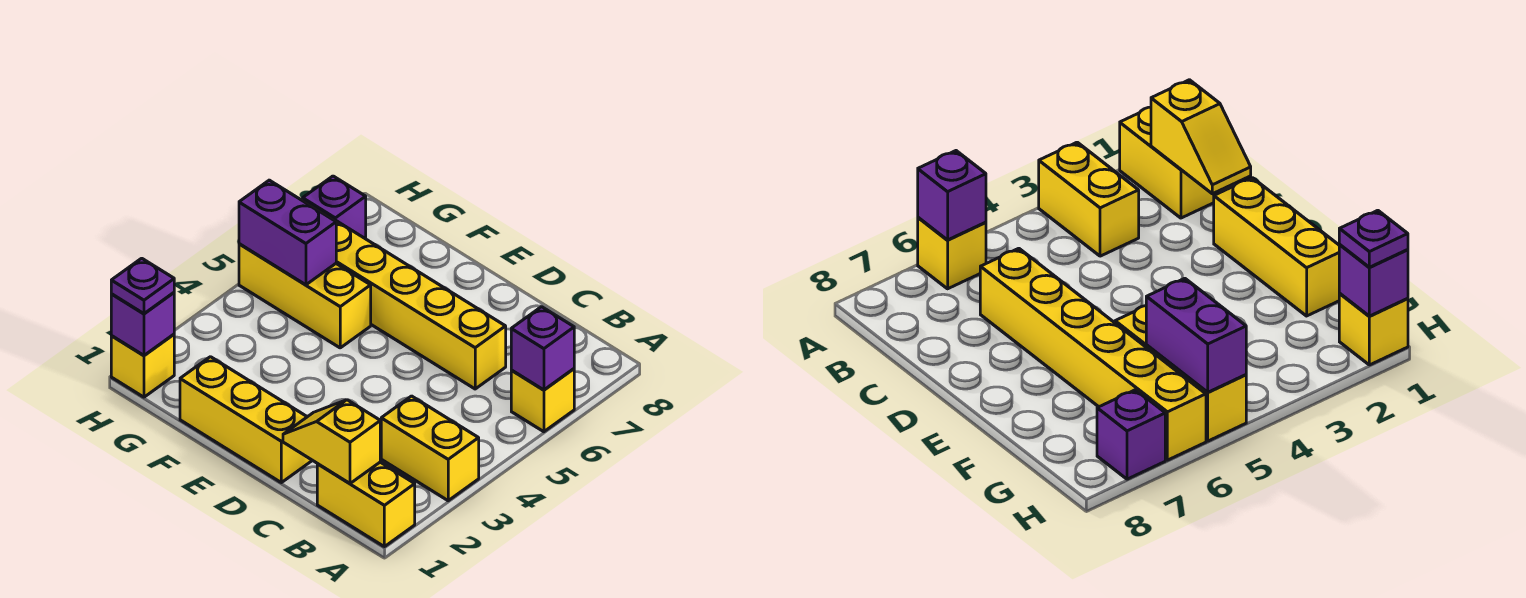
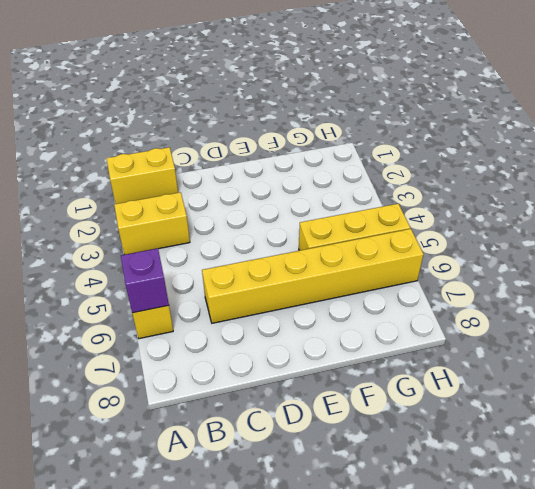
none -> yellow 1x3 brick [180,357,312,483]
none -> yellow 1x1 brick [111,334,174,397]
none -> purple 1x1 brick [303,176,366,238]

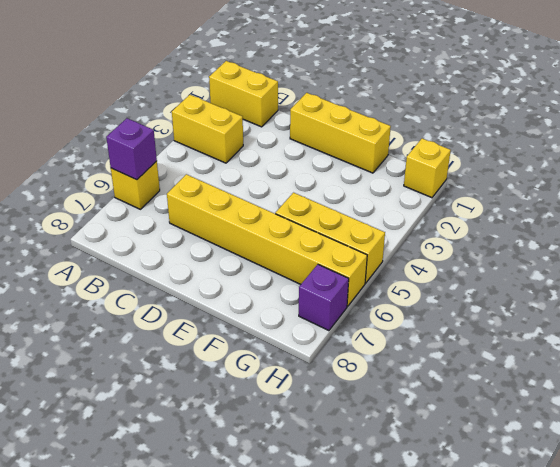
none -> yellow 1x2 slope [283,400,380,483]
none -> purple 1x2 brick [239,180,336,285]
none -> purple 1x1 brick [111,293,174,355]

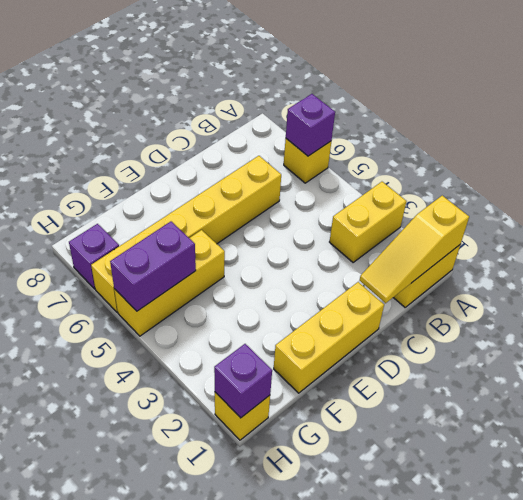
yellow 1x3 slope [360,196,469,303] -> yellow 1x2 slope [283,400,380,483]
none -> purple 1x1 plate [111,258,174,314]

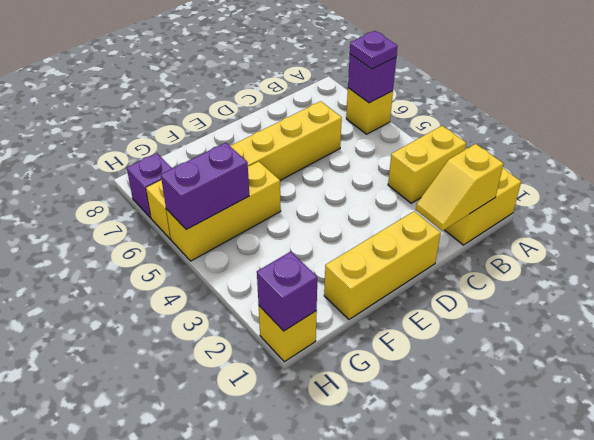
purple 1x1 plate [350,31,397,69] -> purple 1x1 plate moved to [111,258,174,314]

